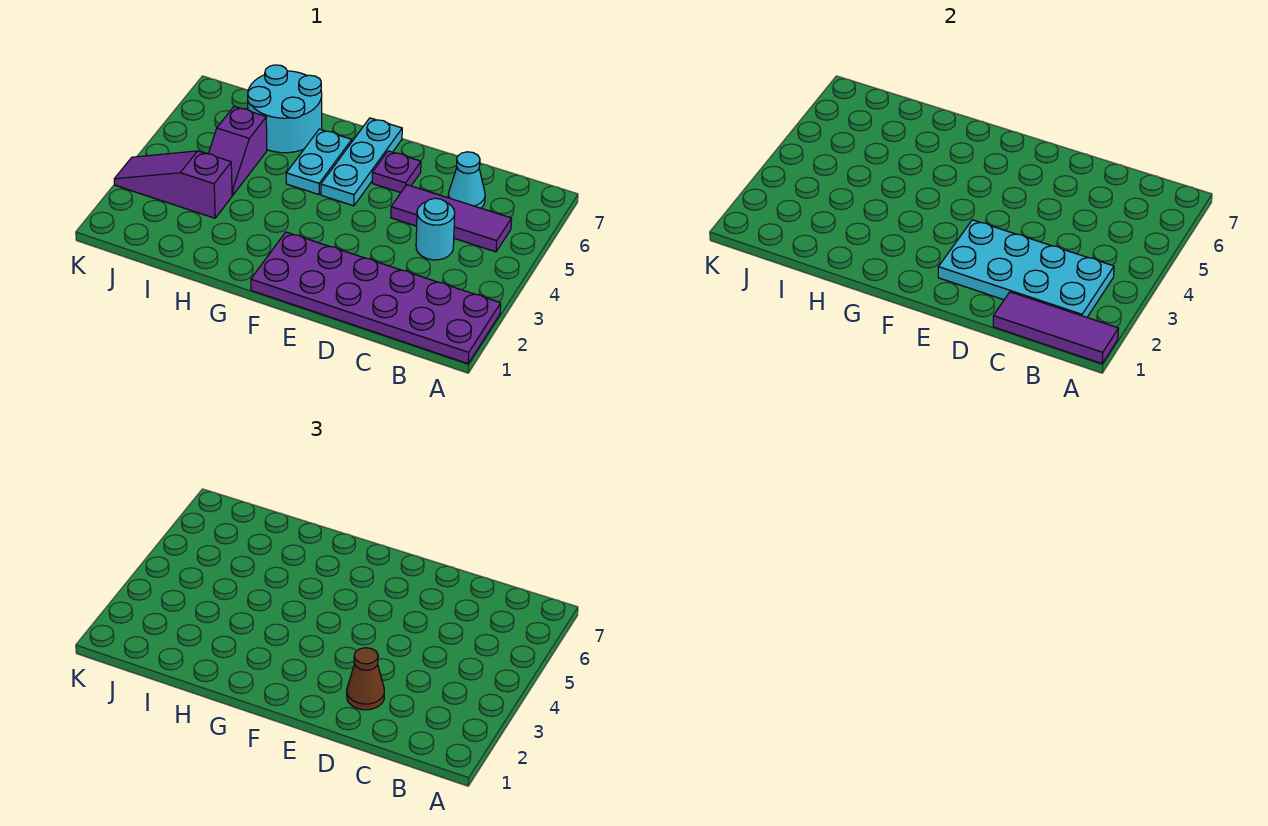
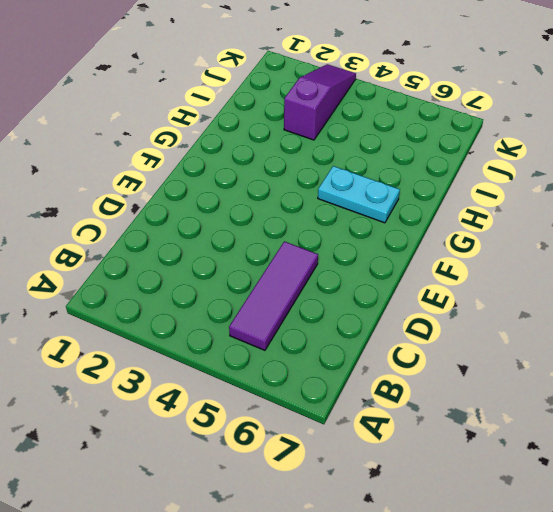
none -> purple 2x6 plate [251,232,501,364]
none -> cyan 1x1 round brick [416,198,455,260]
none -> cyan 1x1 cone [448,152,485,208]

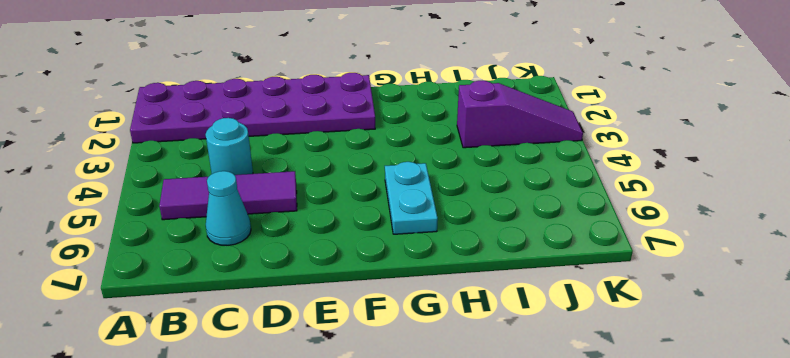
none -> purple 1x1 plate [372,151,421,193]
none -> cyan 1x3 plate [321,118,402,206]
none -> cyan 2x2 round brick [248,65,322,153]

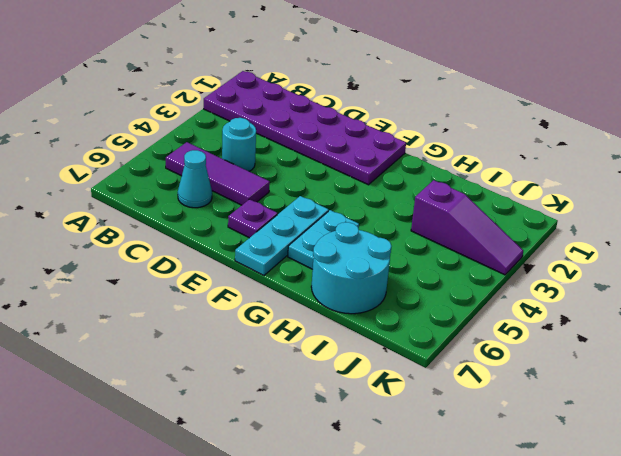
none -> purple 1x2 slope [208,107,267,195]
none -> purple 1x3 tile [993,292,1119,364]
none -> cyan 2x4 plate [938,220,1114,317]

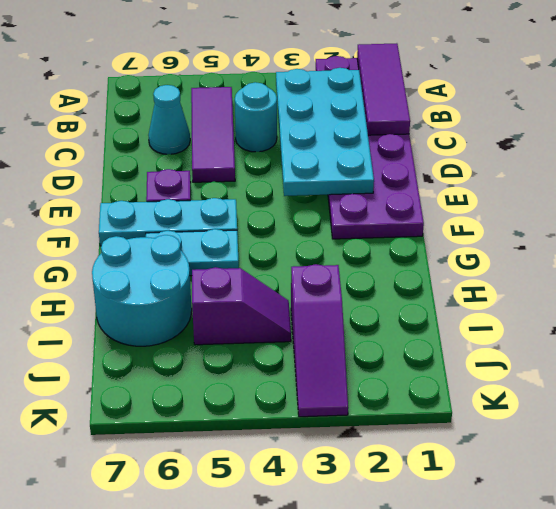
none -> brown 1x1 cone [347,648,384,710]

